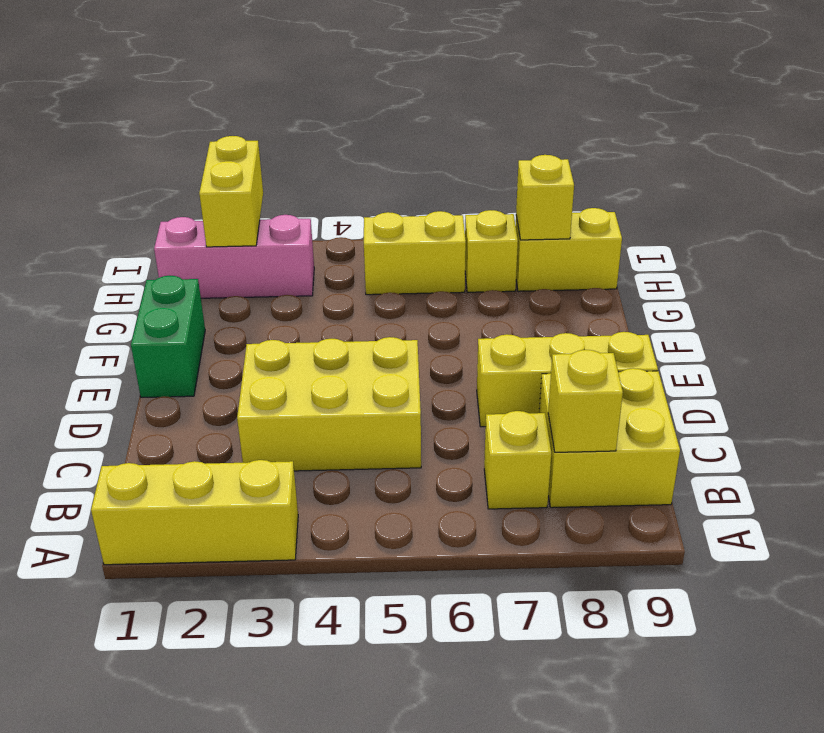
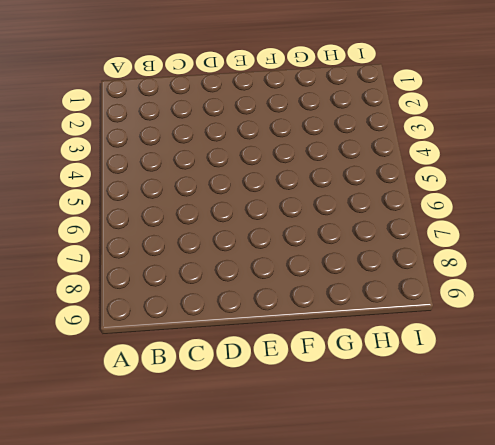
none -> yellow 1x3 brick [91,460,298,565]
none -> yellow 1x1 brick [484,411,551,509]
none -> yellow 2x2 brick [539,368,680,508]

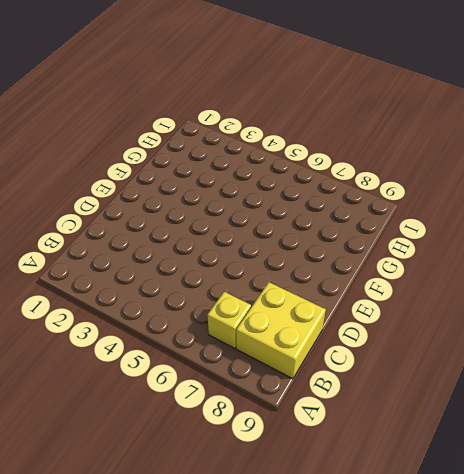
none -> yellow 1x3 brick [91,460,298,565]
none -> yellow 2x3 brick [237,337,421,471]
none -> yellow 1x3 brick [477,332,658,427]

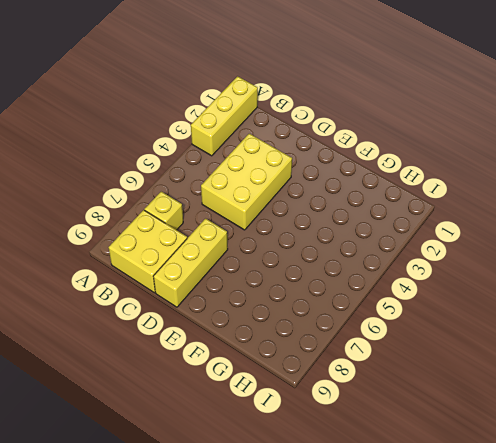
none -> green 1x2 brick [131,276,205,398]
none -> pink 1x3 brick [154,215,314,298]
none -> yellow 1x2 brick [364,211,466,295]

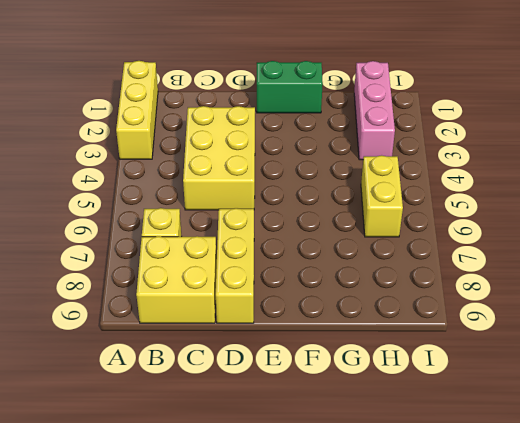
none -> yellow 1x1 brick [465,210,518,292]
none -> yellow 1x2 brick [516,208,622,291]
none -> yellow 1x1 brick [548,350,623,452]

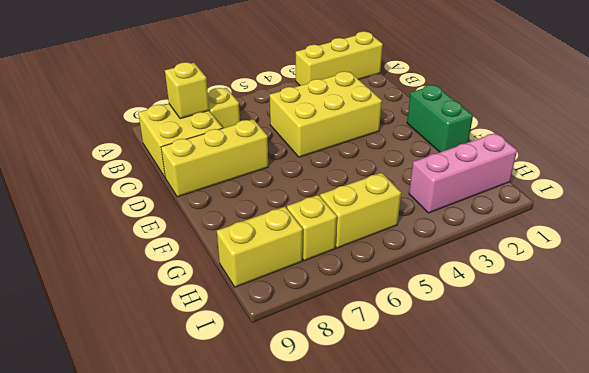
none -> yellow 1x2 brick [199,136,263,247]
none -> yellow 1x1 brick [516,155,574,240]

